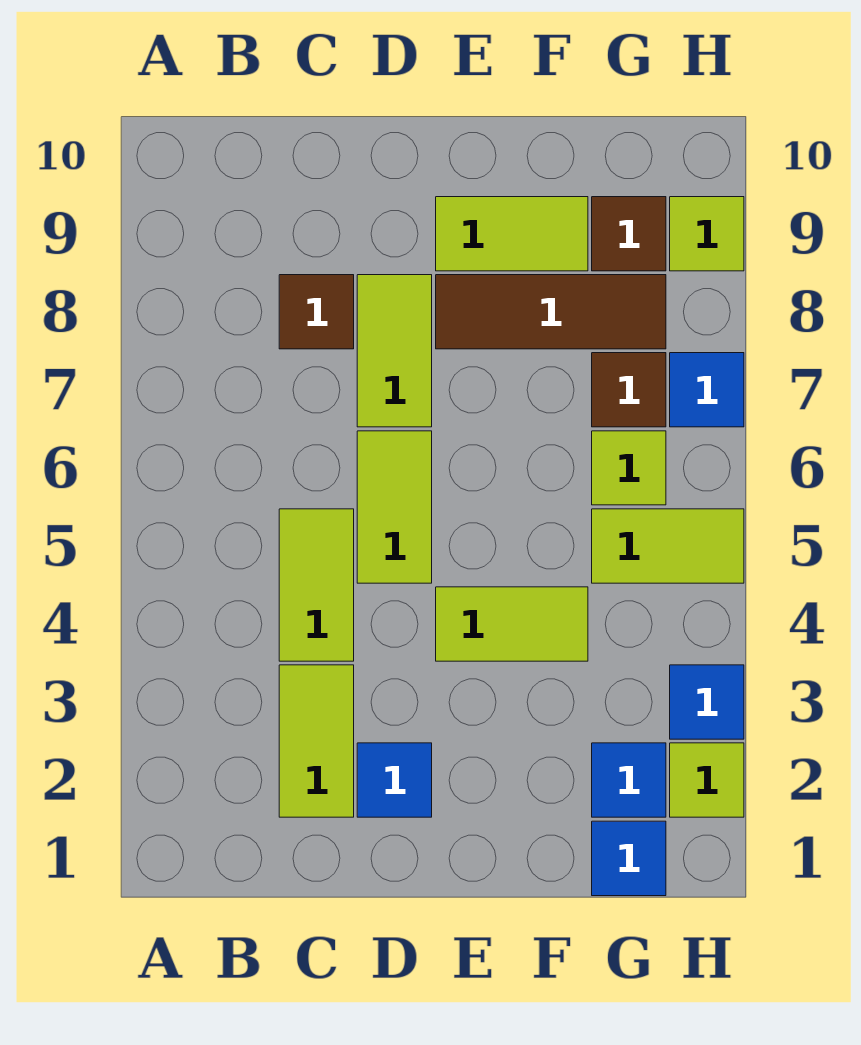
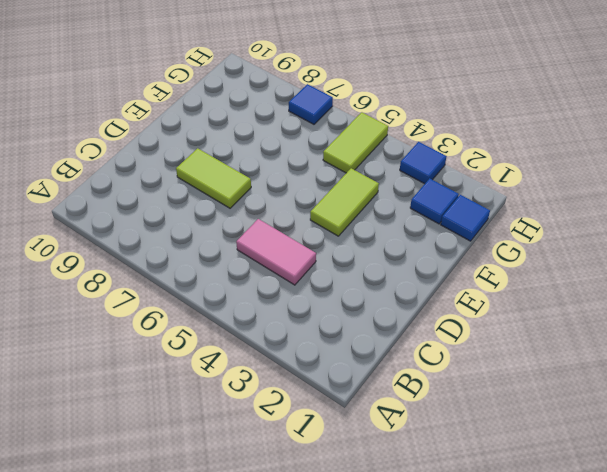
pink 1x2 tile [236,219,316,285] -> lime 1x2 tile [279,509,354,661]
none -> lime 1x2 tile [279,665,354,817]
none -> brown 1x1 tile [279,275,354,349]
none -> blue 1x1 tile [357,743,432,817]

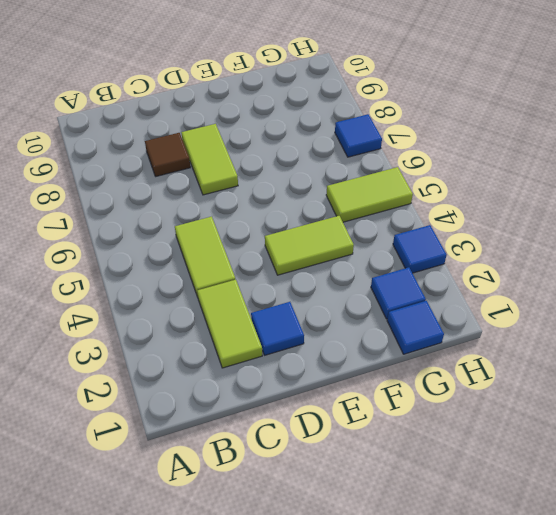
none -> lime 1x2 tile [357,431,432,583]
none -> brown 1x3 tile [436,275,666,349]
none -> lime 1x2 tile [436,197,588,271]

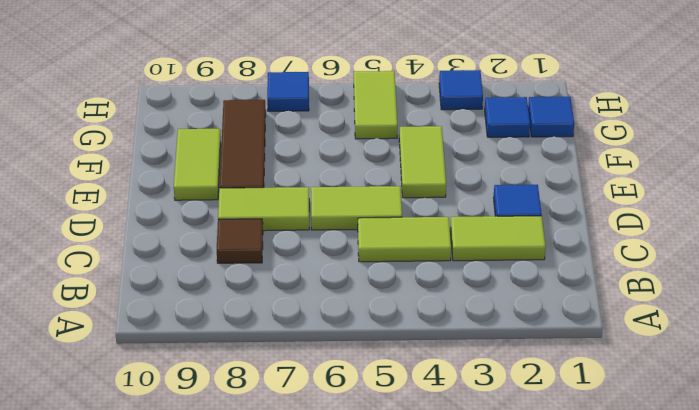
none -> lime 1x1 tile [592,431,666,505]
none -> brown 1x1 tile [592,353,666,427]
none -> brown 1x1 tile [592,197,666,271]

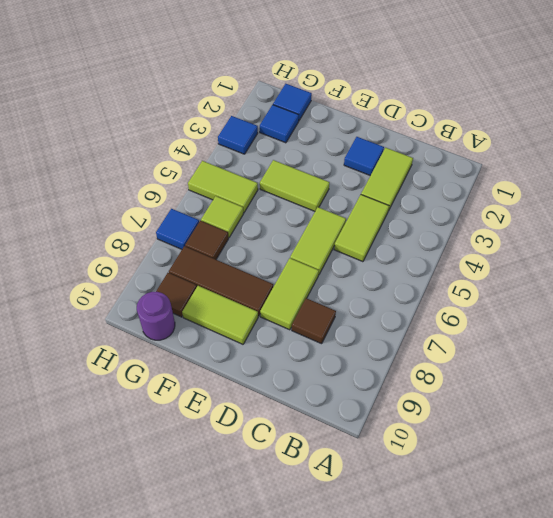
purple 1x1 round brick [137,292,175,340] -> none
none -> lime 1x1 tile [670,743,744,817]
none -> lime 1x1 tile [670,197,744,271]

